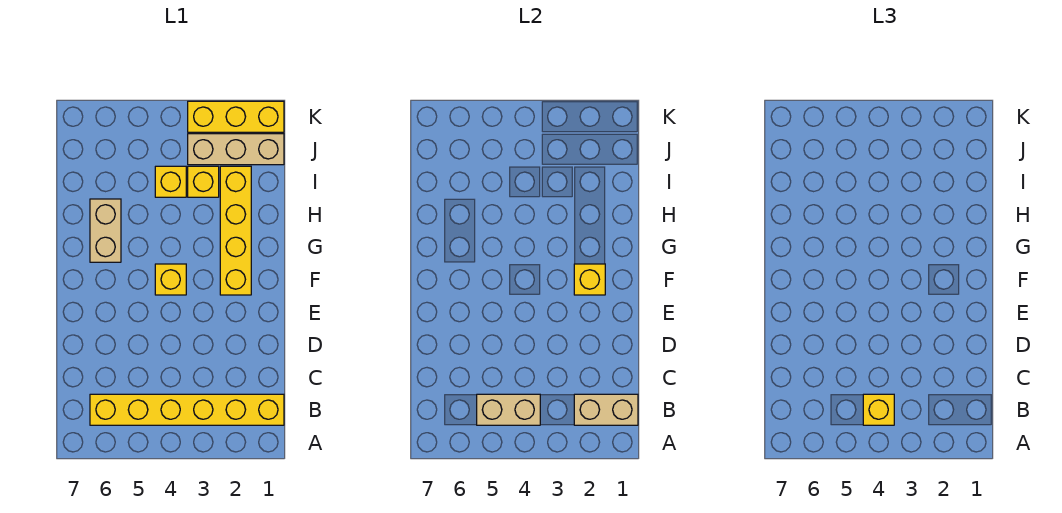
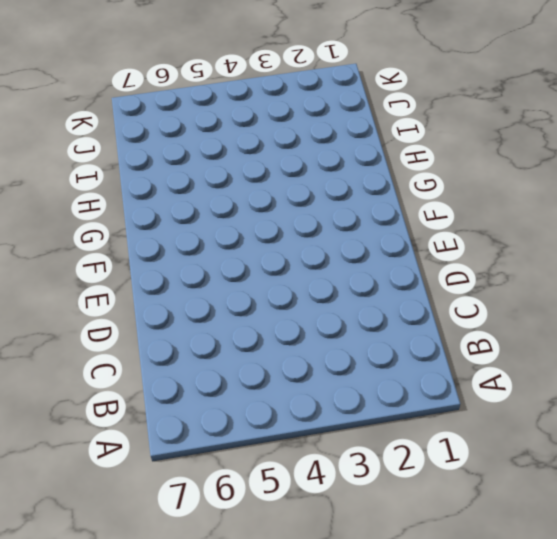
none -> yellow 1x6 brick [90,394,284,425]
none -> yellow 1x4 brick [220,166,251,295]
none -> yellow 1x1 brick [155,264,186,295]

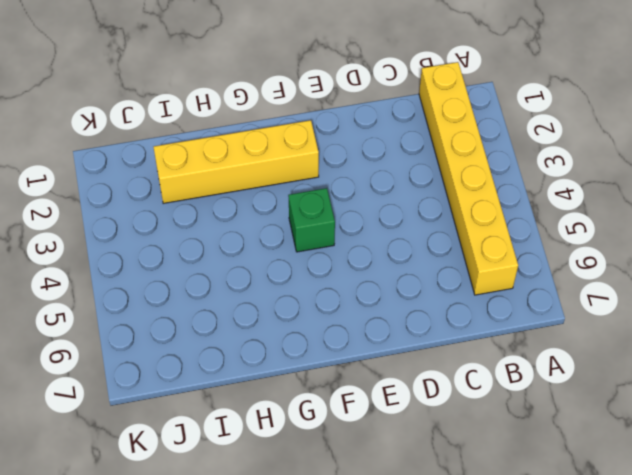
green 1x1 brick [288,188,335,252] -> yellow 1x1 brick [155,264,186,295]
none -> tan 1x2 brick [90,199,121,262]
none -> yellow 1x1 brick [188,166,219,197]
none -> yellow 1x1 brick [155,166,186,197]

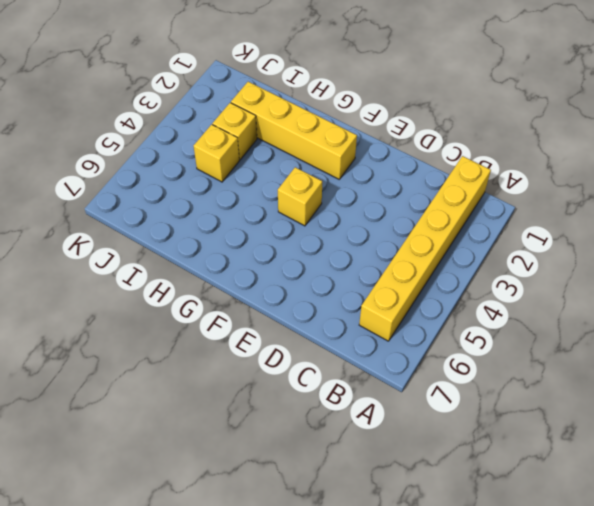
none -> tan 1x2 brick [90,199,121,262]
none -> tan 1x3 brick [188,134,284,165]
none -> yellow 1x3 brick [188,101,284,132]

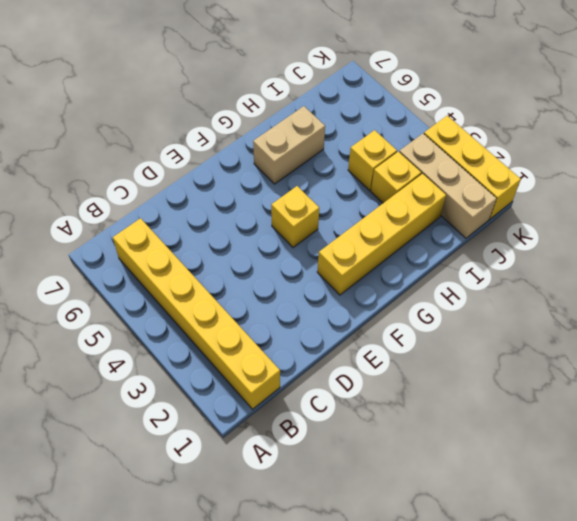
none -> tan 1x2 brick [574,394,638,425]
none -> tan 1x2 brick [477,394,540,425]
none -> yellow 1x1 brick [574,264,605,295]

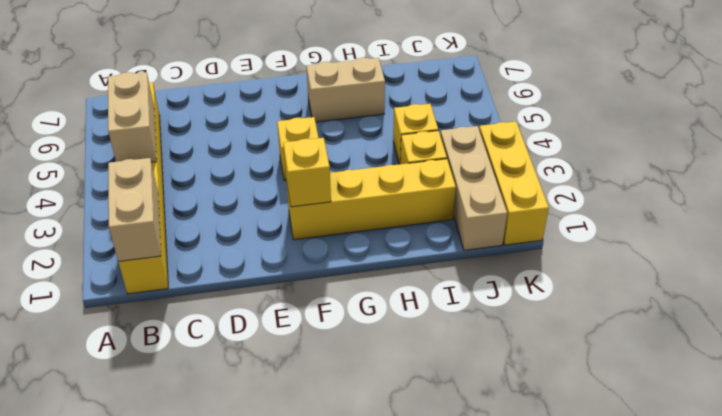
none -> yellow 1x1 brick [863,394,894,425]

